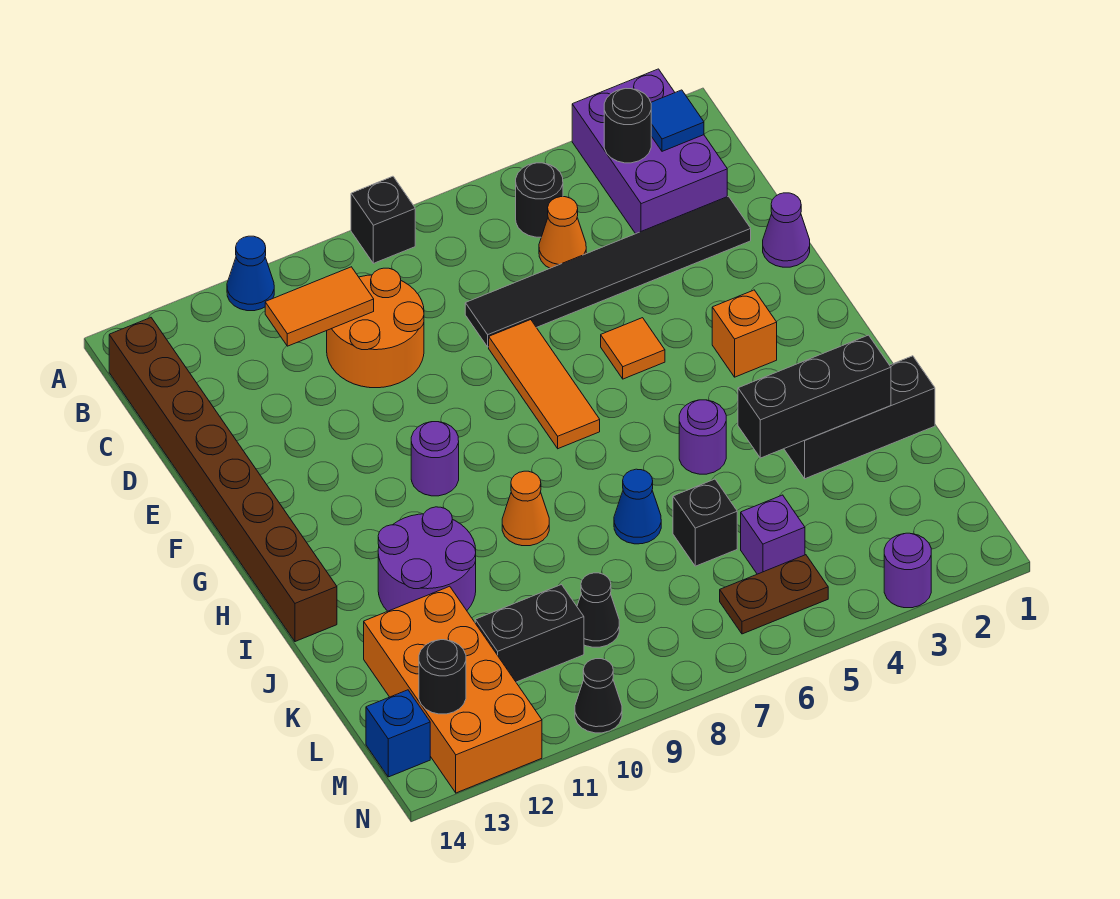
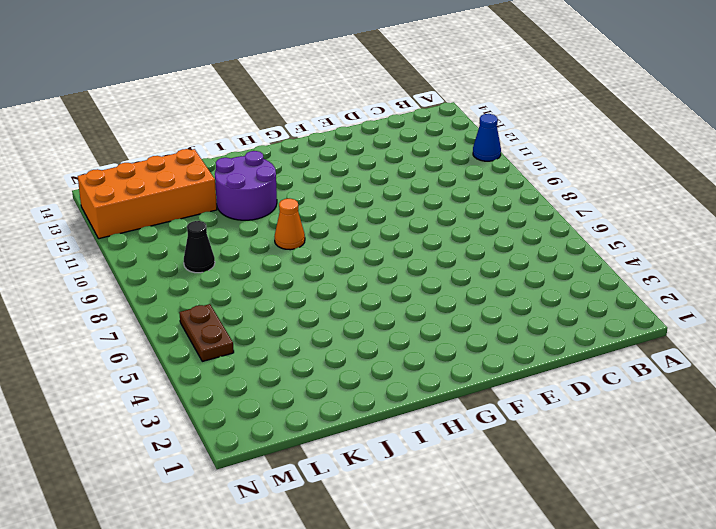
none -> purple 2x3 brick [572,69,727,234]
none -> black 1x1 brick [351,176,415,263]
none -> black 1x1 round brick [516,163,563,237]
none -> brown 1x8 brick [109,318,337,642]

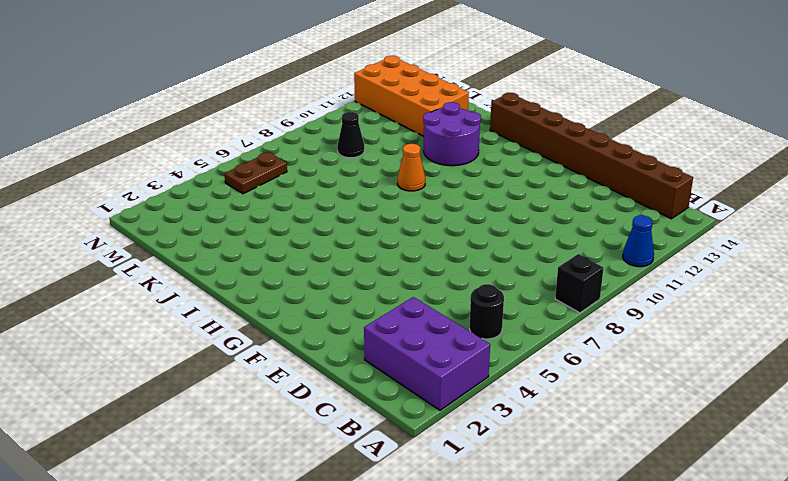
none -> orange 1x1 cone [539,197,586,268]
none -> orange 2x2 round brick [327,268,424,388]
none -> black 1x6 tile [465,196,751,347]
none -> purple 1x1 cone [763,193,810,267]

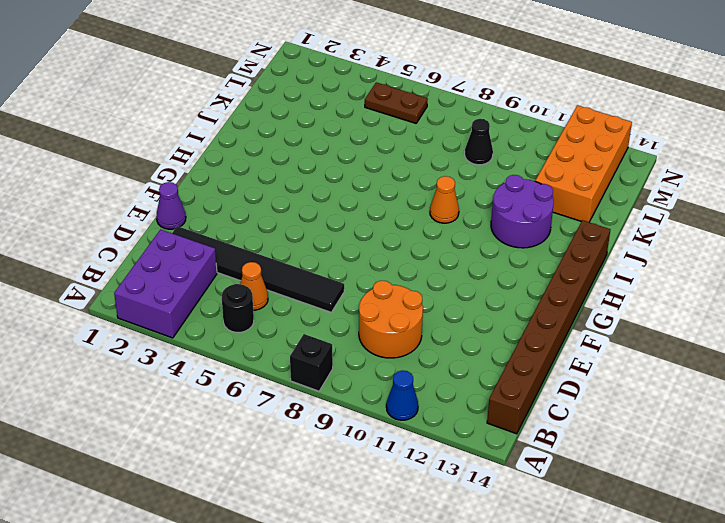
none -> orange 1x3 tile [489,320,600,449]
none -> orange 1x1 tile [601,318,665,379]
none -> orange 1x1 brick [712,290,777,377]
none -> purple 1x1 round brick [411,422,459,496]

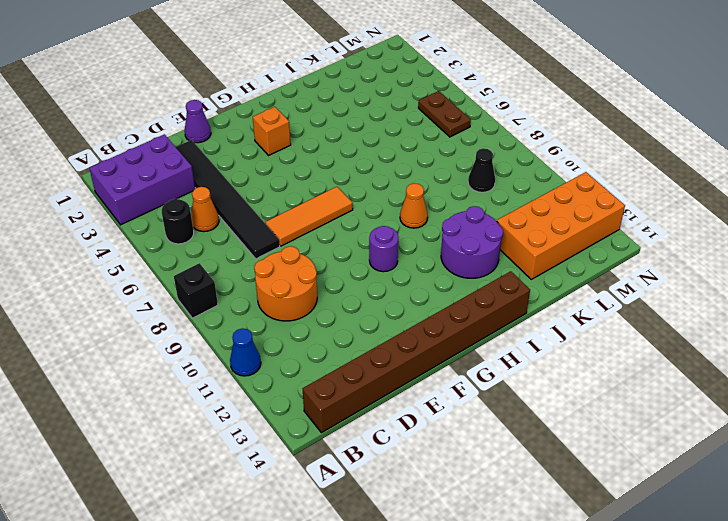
none -> orange 1x1 tile [601,318,665,379]
none -> purple 1x1 round brick [679,400,726,474]
none -> black 1x3 brick [784,356,935,479]
none -> blue 1x1 cone [614,469,661,544]

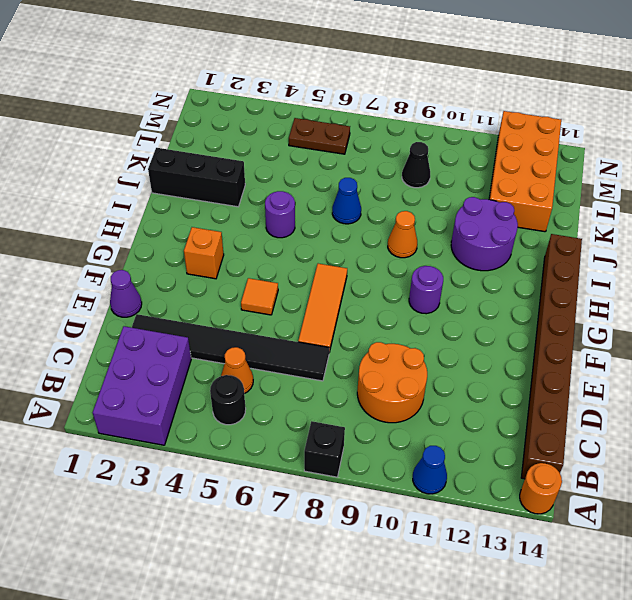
orange 1x1 round brick [520,463,562,514] -> none
none -> black 1x1 brick [673,479,737,566]
none -> purple 1x1 brick [741,495,805,574]
none -> black 1x2 brick [475,585,584,682]
none -> blue 1x1 brick [366,690,430,777]

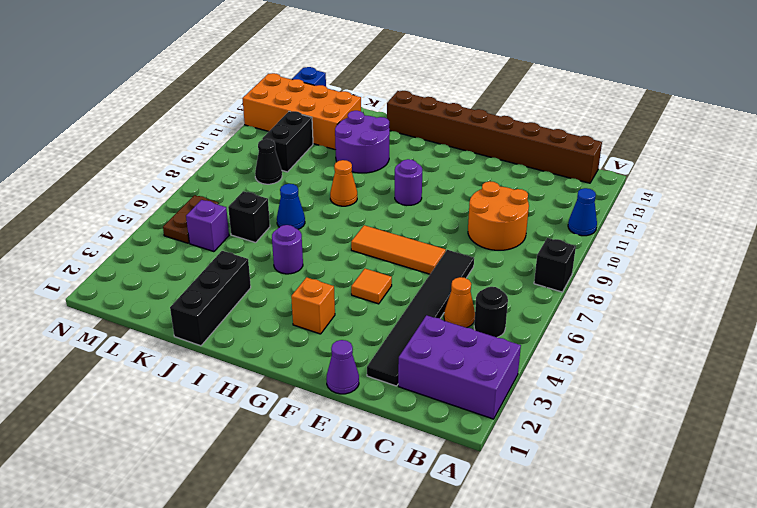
none -> purple 1x1 round brick [884,533,931,608]
none -> black 1x1 cone [575,659,622,733]
none -> blue 1x1 tile [651,90,704,151]
none -> black 1x1 round brick [604,89,651,163]

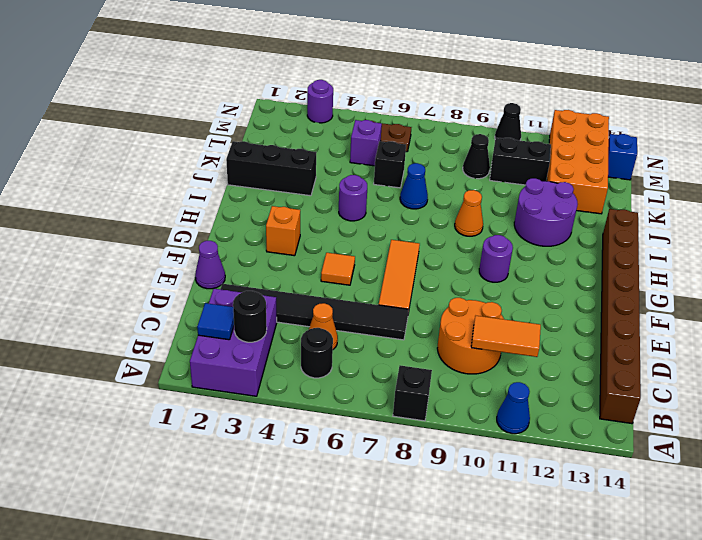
none -> black 1x3 brick [738,335,891,458]
none -> black 1x1 round brick [419,640,466,714]

